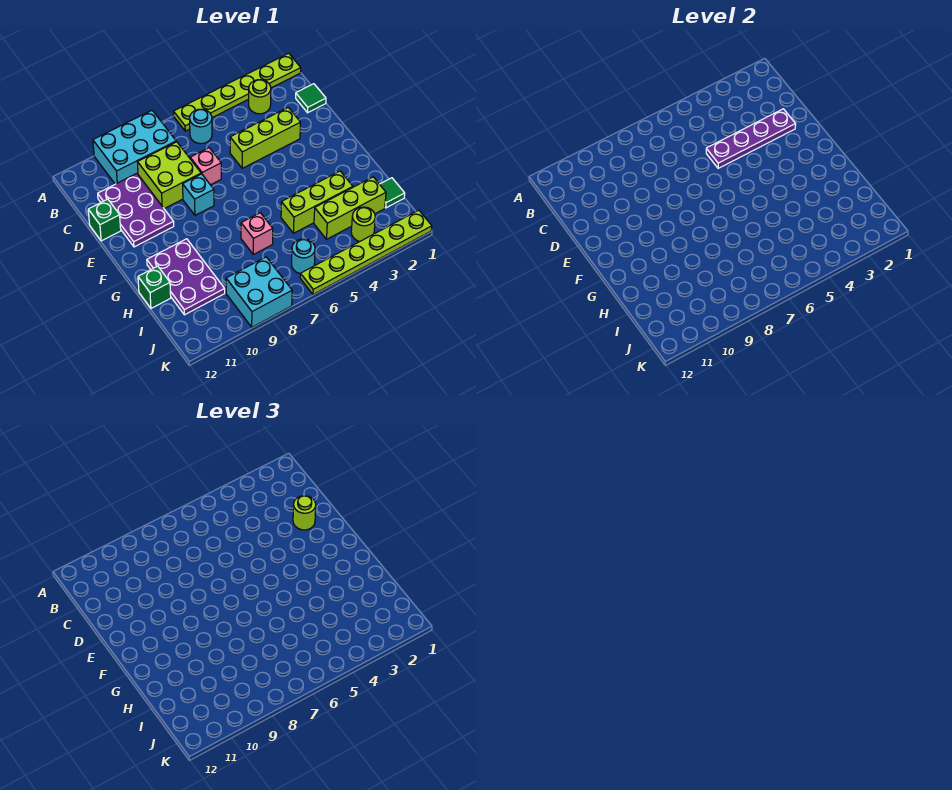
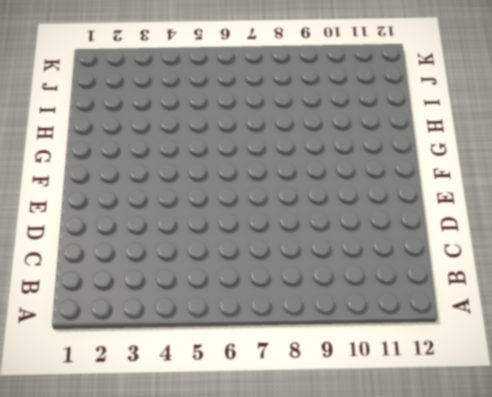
none -> lime 1x6 plate [174,53,301,131]
none -> cyan 2x3 brick [93,111,176,184]
none -> lime 1x1 round brick [249,80,271,114]

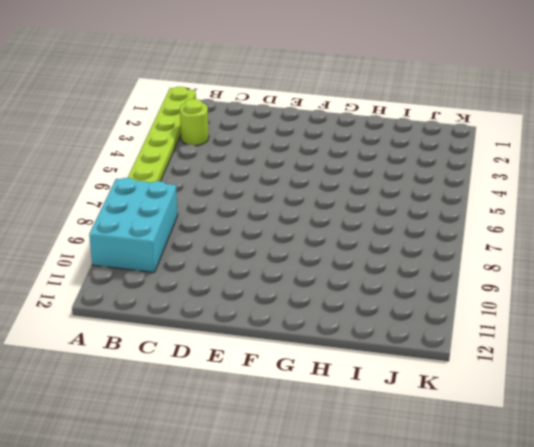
none -> cyan 1x1 round brick [190,109,212,144]
none -> green 1x1 tile [296,84,326,113]
none -> lime 2x2 brick [138,142,201,209]

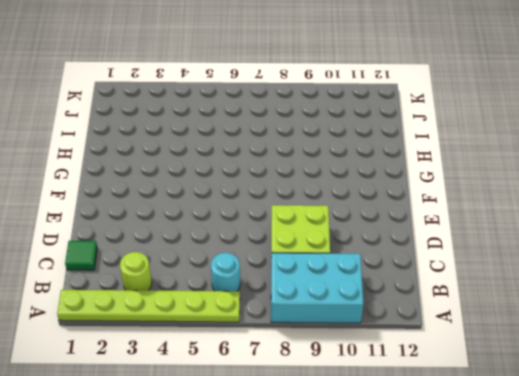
none -> purple 2x3 plate [98,174,174,247]
none -> lime 1x3 brick [230,108,301,168]
none -> pink 1x1 brick [190,148,221,185]

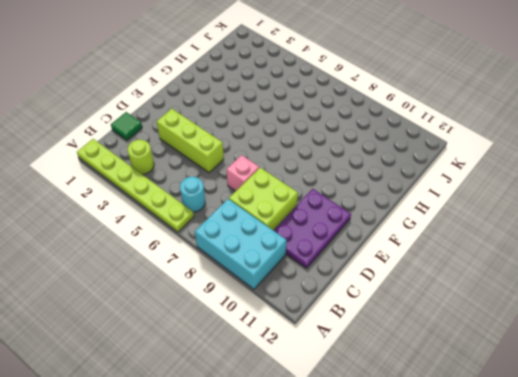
none -> green 1x1 brick [88,199,121,241]
none -> cyan 1x1 brick [183,174,214,215]
none -> purple 2x3 plate [147,239,225,315]

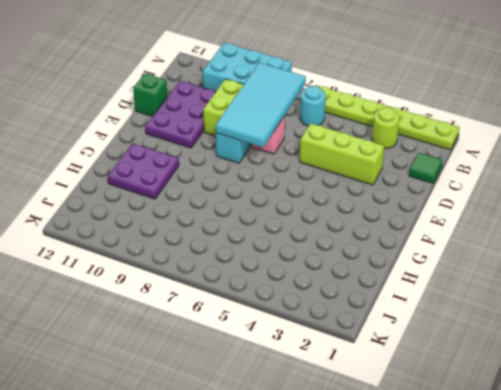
cyan 2x4 tile [216,63,306,147] -> none
purple 2x2 plate [108,143,179,199] -> purple 2x3 plate [147,239,225,315]
none -> lime 1x3 brick [281,171,353,233]
none -> pink 1x1 brick [241,213,273,254]
none -> green 1x1 brick [138,266,171,308]

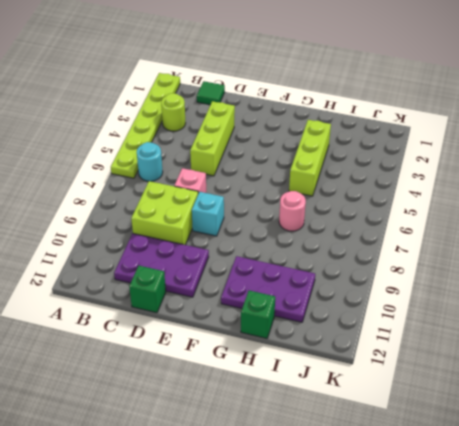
pink 1x1 round brick [279,191,306,231] -> pink 1x1 brick [241,213,273,254]
none -> cyan 2x3 brick [93,111,176,184]
none -> green 1x1 tile [380,178,405,208]
none -> lime 1x3 brick [314,177,386,239]

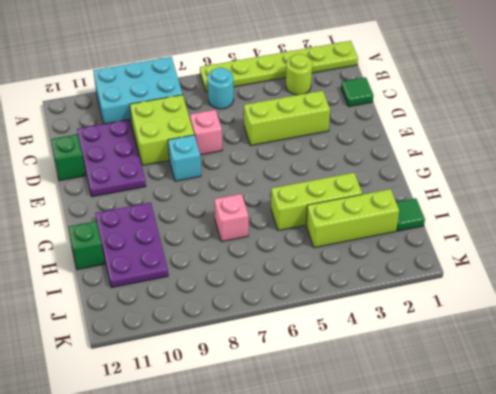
none -> lime 1x1 round brick [351,207,375,242]
none -> cyan 1x1 round brick [292,239,315,274]
none -> cyan 2x2 brick [226,257,292,327]

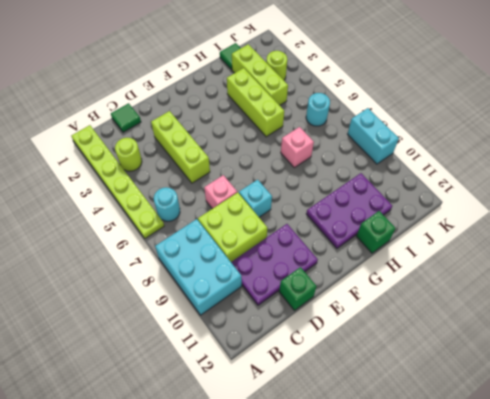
cyan 1x2 brick [348,108,399,164] -> cyan 2x2 brick [226,257,292,327]
none -> lime 1x6 plate [300,210,432,294]
none -> purple 1x4 plate [706,109,796,168]
none -> lime 1x1 round brick [293,496,316,530]

